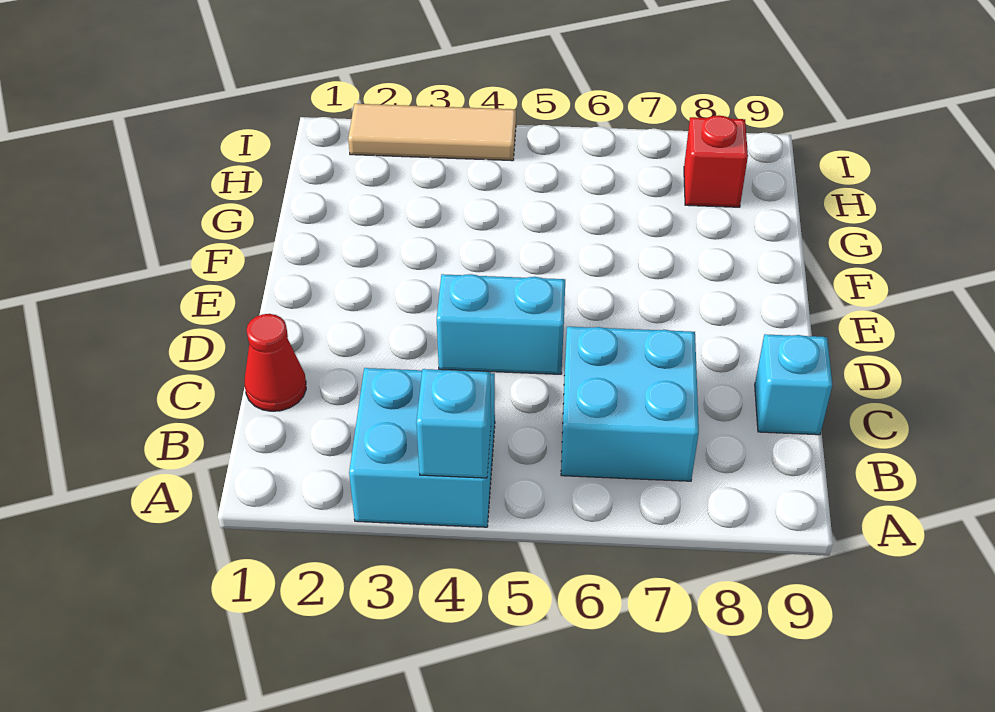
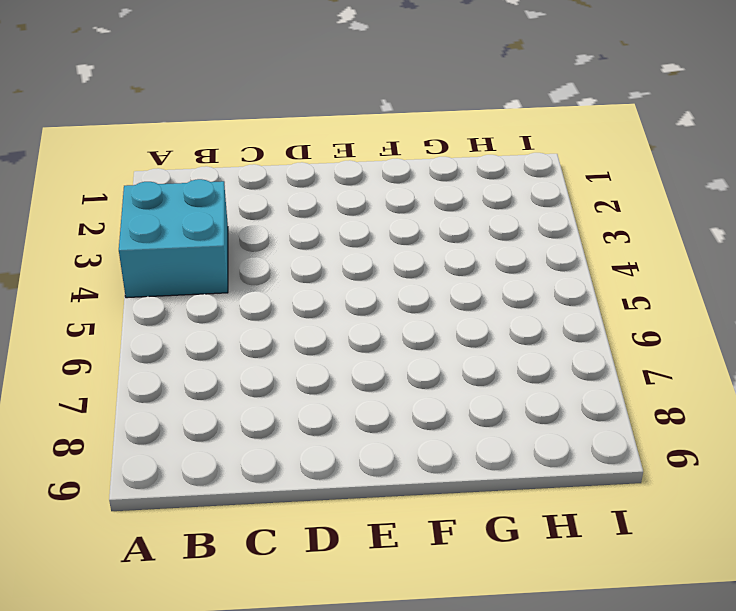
none -> cyan 2x2 brick [561,327,699,481]
none -> red 1x1 cone [245,314,306,411]

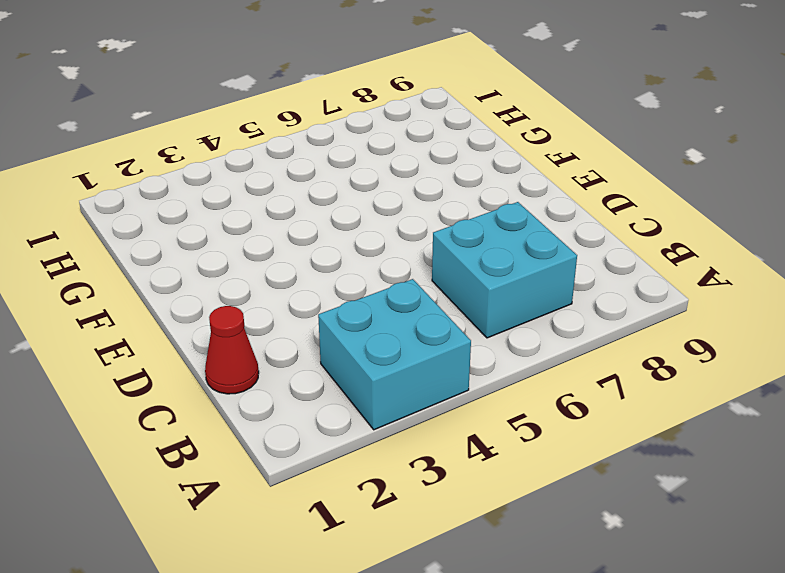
none -> cyan 1x1 brick [755,334,832,435]
none -> cyan 1x2 brick [437,274,565,374]

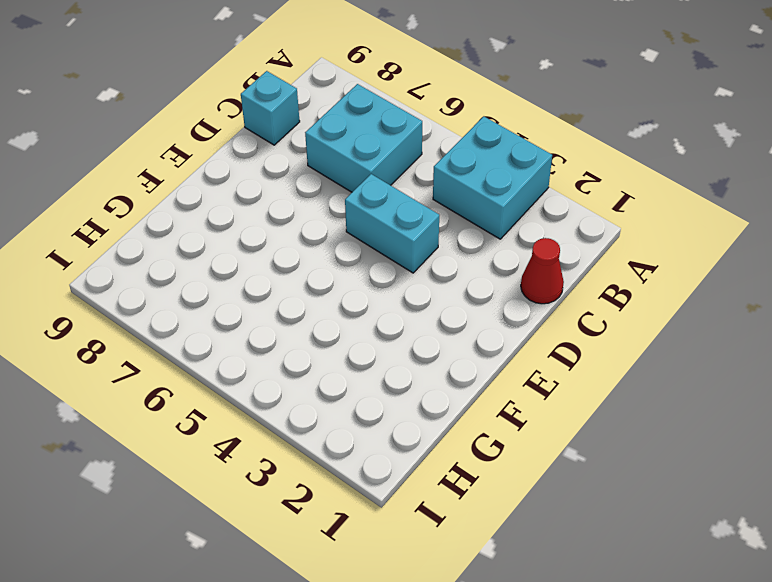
none -> red 1x1 brick [684,115,748,207]
none -> tan 1x3 tile [348,104,516,161]

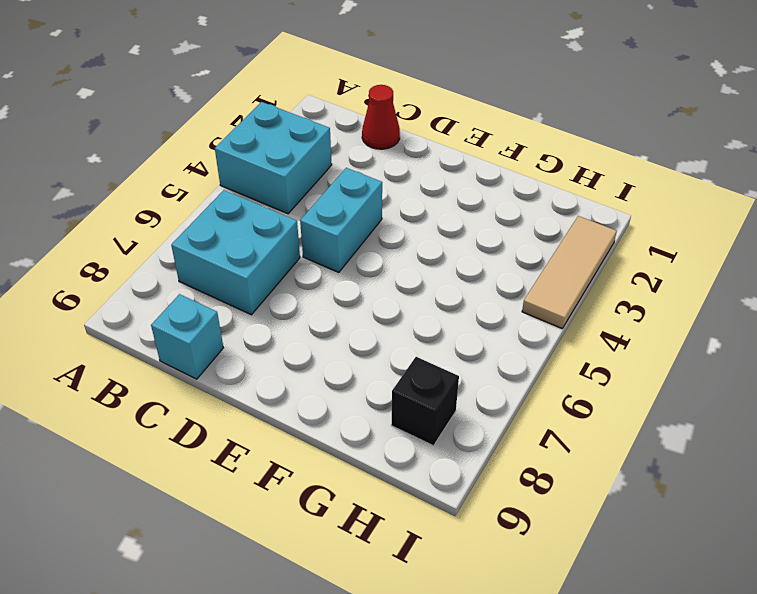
black 1x1 brick [391,357,459,446] -> red 1x1 brick [684,115,748,207]
none -> cyan 1x1 brick [416,369,491,478]

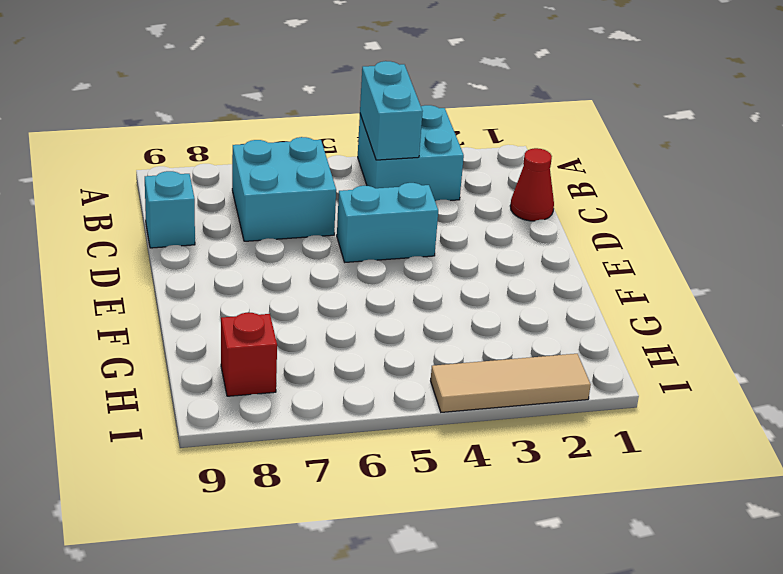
cyan 1x2 brick [360,61,423,160] -> cyan 1x1 brick [416,369,491,478]

